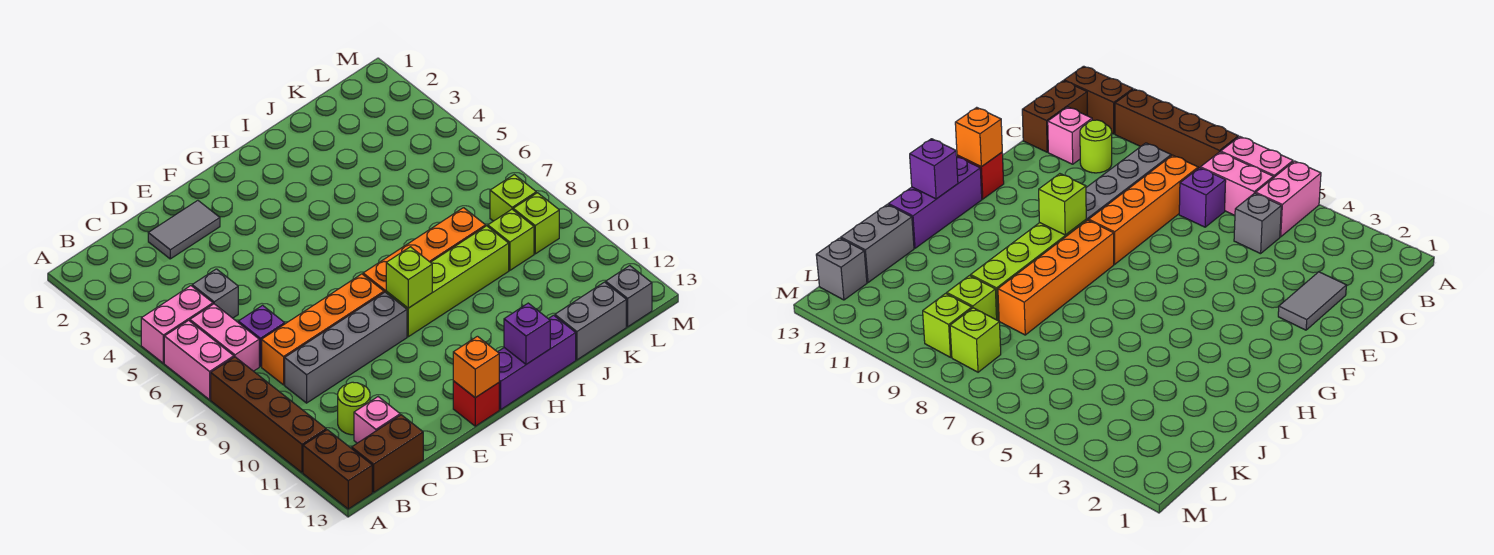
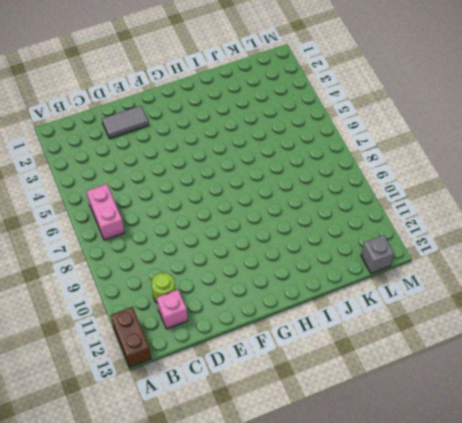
none -> pink 1x2 brick [141,286,213,363]
none -> pink 1x2 brick [164,320,234,400]
none -> brown 1x4 brick [211,357,326,473]

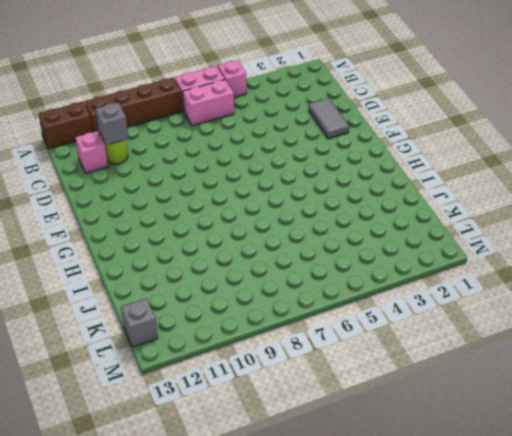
pink 1x1 brick [218,60,247,97] -> pink 1x2 brick [141,286,213,363]
grey 1x1 brick [96,103,129,145] -> grey 1x1 brick moved to [192,269,238,318]
none -> brown 1x2 brick [352,415,423,492]
none -> purple 1x1 brick [238,305,285,367]
none -> orange 1x4 brick [262,274,384,385]

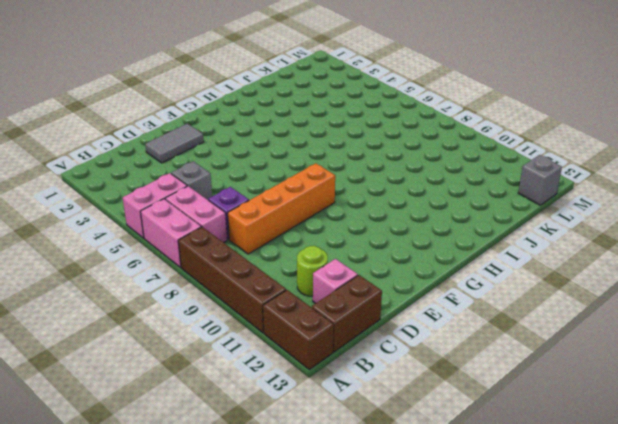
none -> grey 1x4 brick [285,292,407,403]
none -> red 1x1 brick [453,381,499,426]
none -> orange 1x4 brick [363,208,486,292]

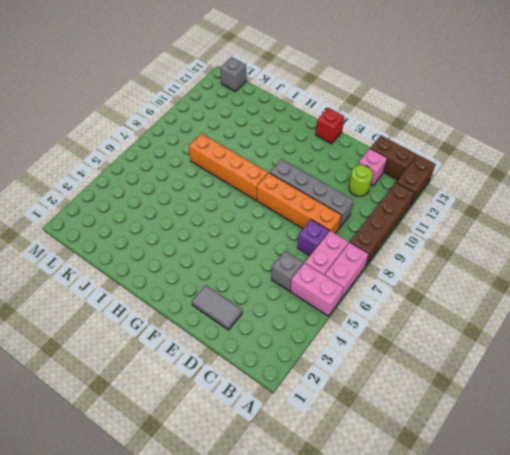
none -> lime 1x4 brick [386,226,509,337]
none -> purple 1x3 brick [498,315,576,410]
none -> grey 1x2 brick [555,282,626,360]

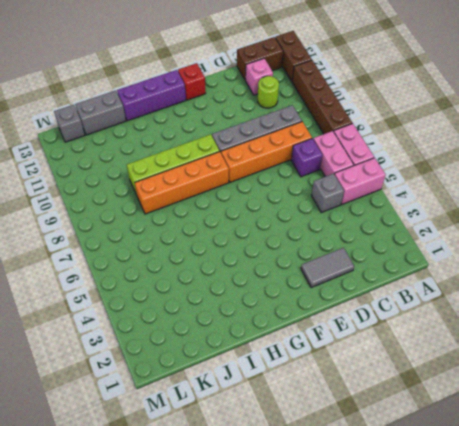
none -> lime 1x1 brick [488,210,534,270]
none -> lime 1x1 brick [490,175,536,221]
none -> lime 1x1 brick [513,193,559,254]

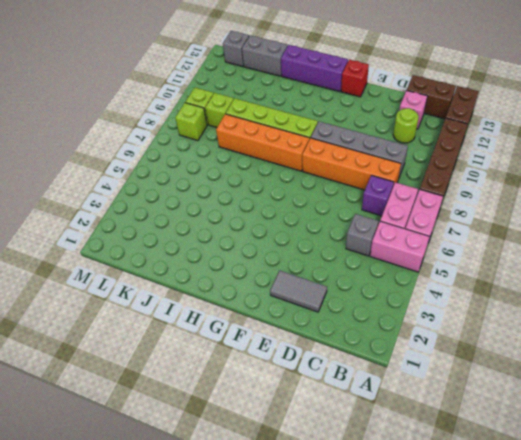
none -> orange 1x1 brick [453,336,499,398]
none -> lime 1x1 brick [386,247,432,308]
none -> purple 1x1 brick [504,303,550,364]

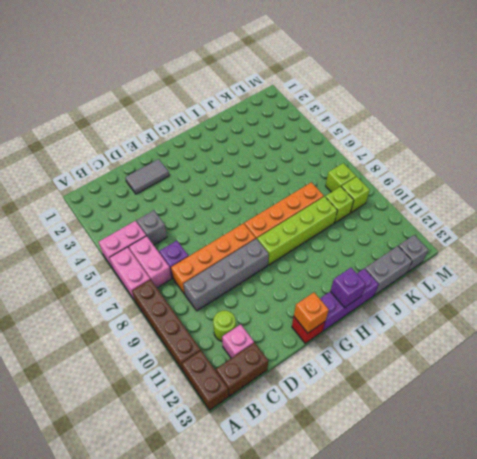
none -> lime 1x1 brick [386,247,432,308]

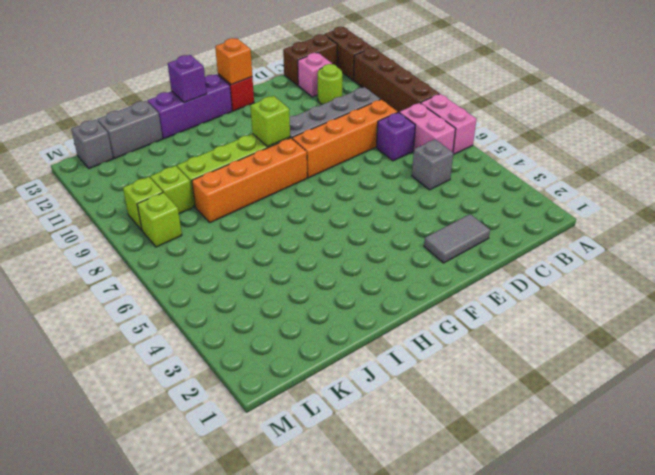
none -> pink 1x2 brick [141,286,213,363]

